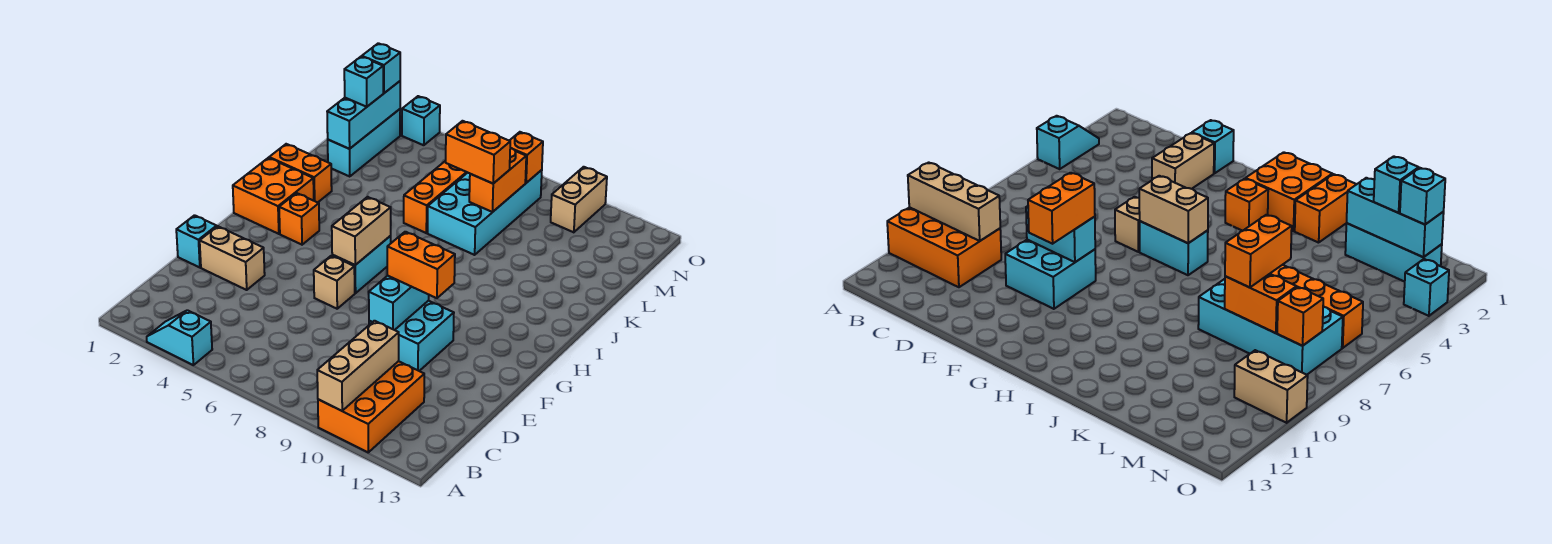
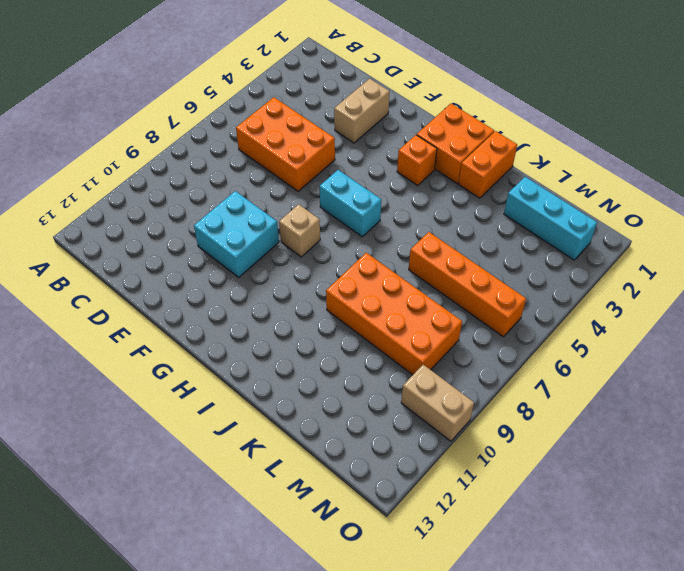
orange 2x3 brick [236,97,335,191] -> orange 2x3 brick moved to [318,361,424,452]
tan 1x1 brick [279,204,320,257] -> tan 1x1 brick moved to [314,256,355,309]
orange 2x4 brick [326,253,462,375] -> cyan 2x4 brick [428,170,542,255]
none -> cyan 1x2 slope [147,310,212,365]
none -> cyan 1x1 brick [176,215,217,268]
none -> cyan 1x1 brick [402,96,440,145]

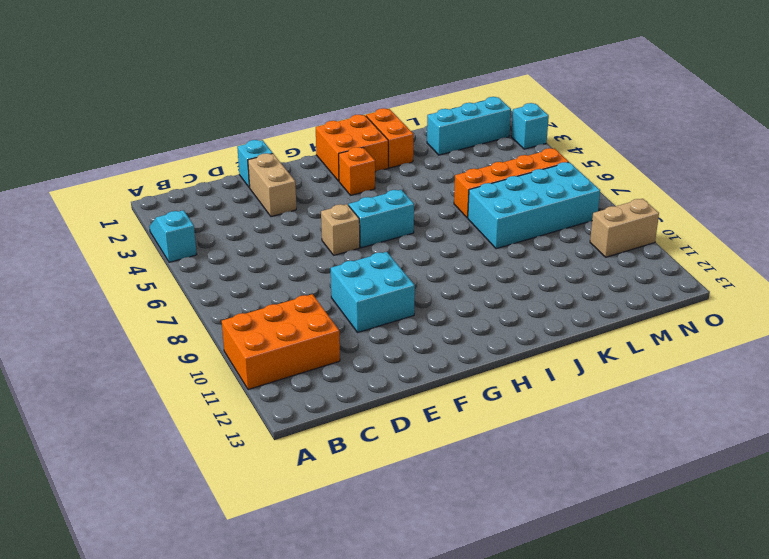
none -> tan 1x3 brick [317,321,399,411]
none -> cyan 1x2 brick [369,276,429,330]
none -> tan 1x2 brick [332,197,391,265]

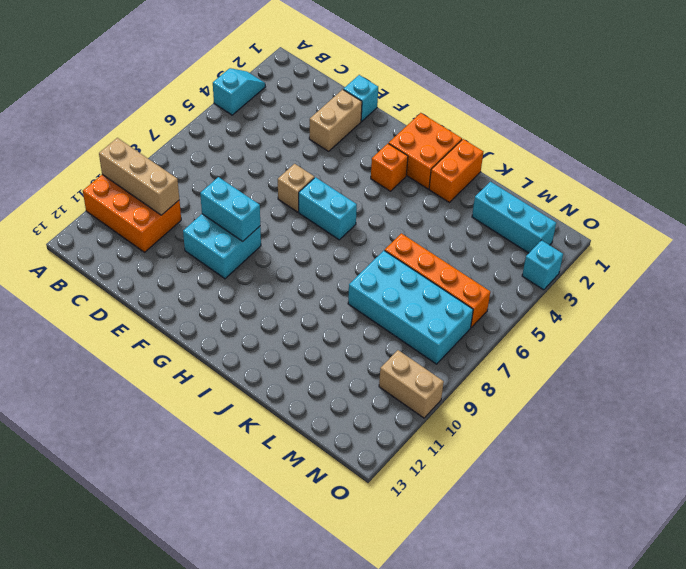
none -> tan 1x2 brick [332,197,391,265]
none -> cyan 1x3 brick [327,81,400,149]
none -> orange 1x2 brick [469,148,526,212]

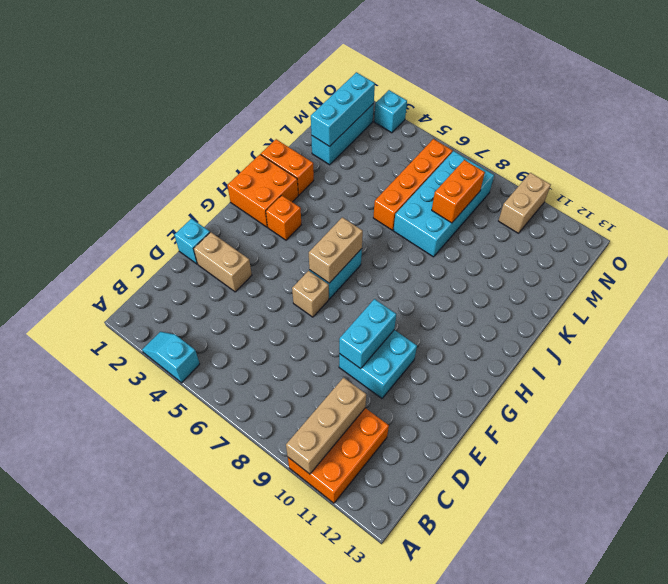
none -> orange 1x1 brick [509,132,543,183]
none -> orange 1x2 brick [387,232,455,298]
none -> orange 1x2 brick [446,121,510,183]

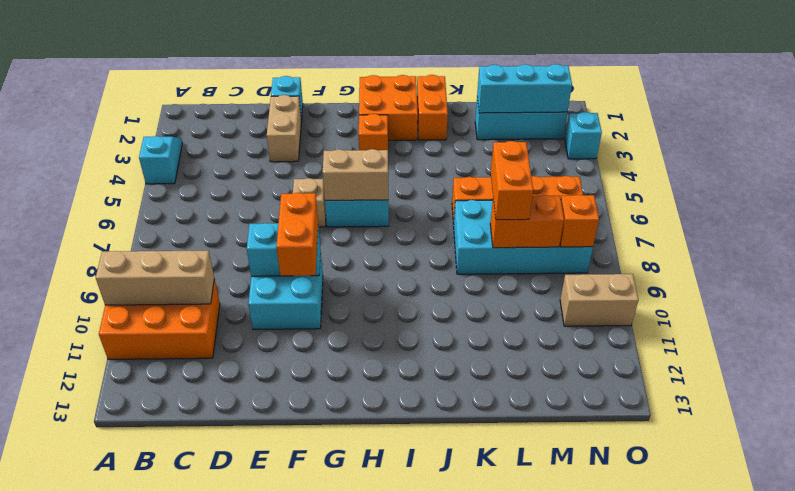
none -> cyan 1x1 brick [344,56,383,107]
none -> cyan 1x1 brick [362,43,400,93]

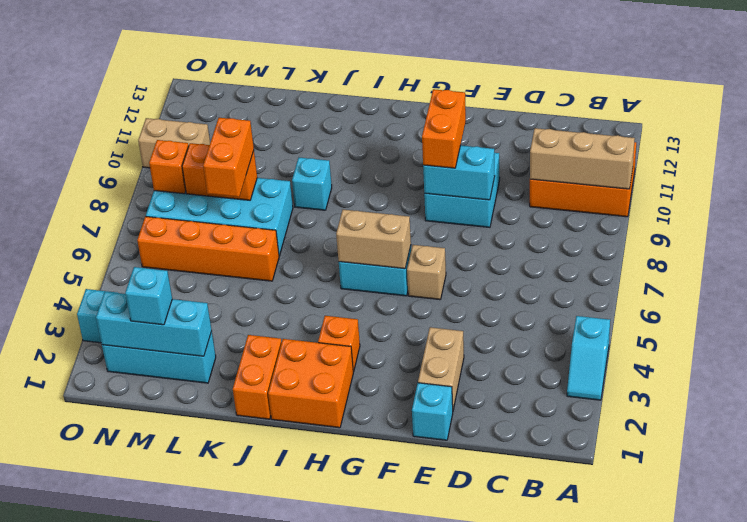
cyan 1x1 brick [292,157,332,210] -> cyan 1x1 brick moved to [362,43,400,93]

